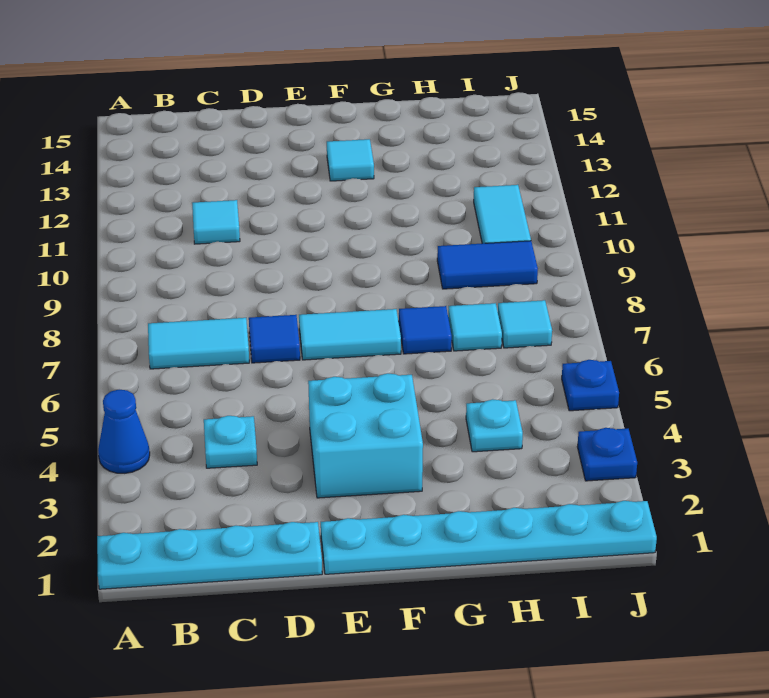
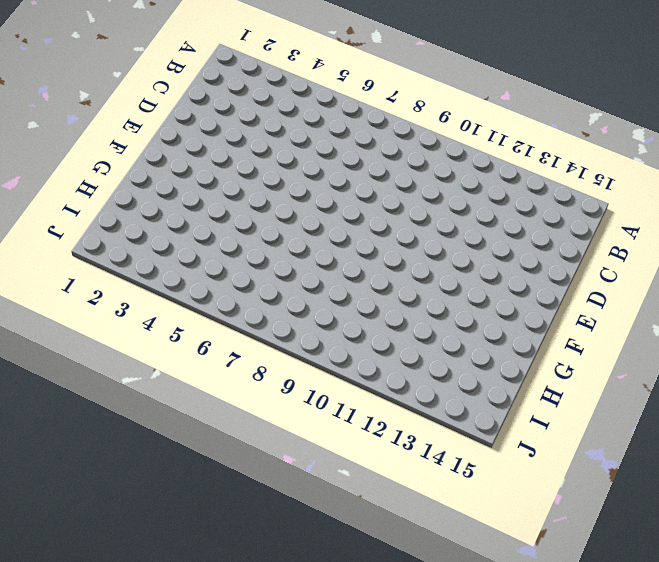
none -> cyan 1x4 plate [97,522,322,589]
none -> blue 1x1 cone [98,390,150,474]
none -> cyan 1x2 tile [148,318,249,369]

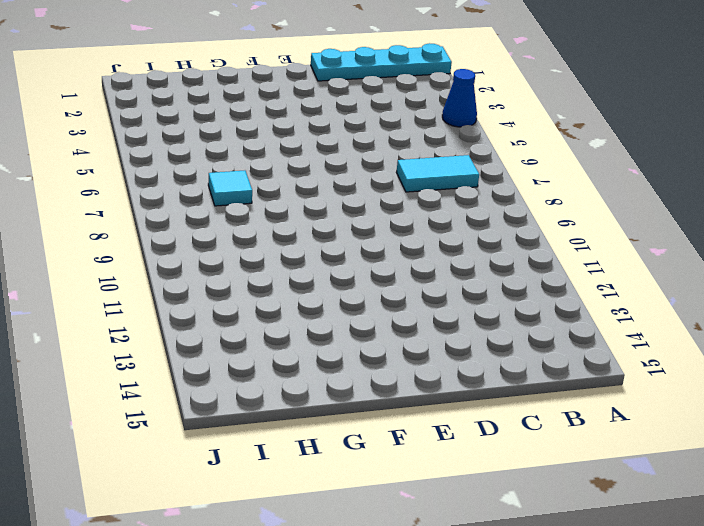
none -> cyan 1x1 plate [204,416,257,468]
none -> cyan 1x1 tile [192,200,240,244]
none -> blue 1x1 tile [249,315,300,363]

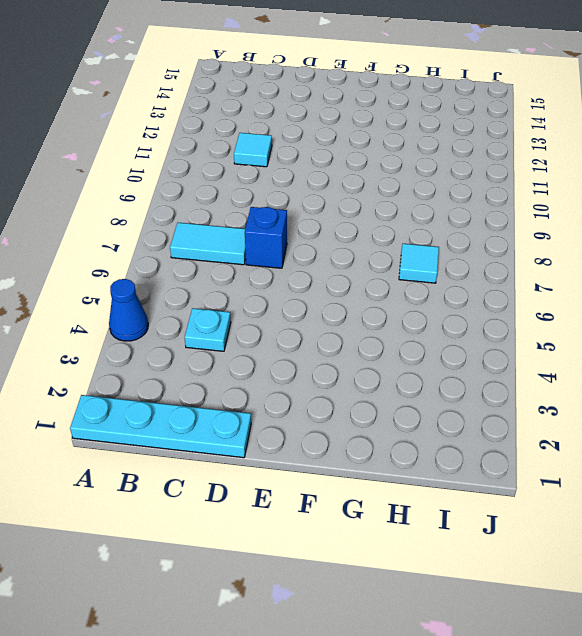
blue 1x1 brick [245,207,287,268] -> blue 1x1 tile [249,315,300,363]
none -> cyan 1x6 plate [321,501,657,574]
none -> cyan 2x2 brick [308,373,423,498]
none -> cyan 1x2 tile [299,309,401,360]

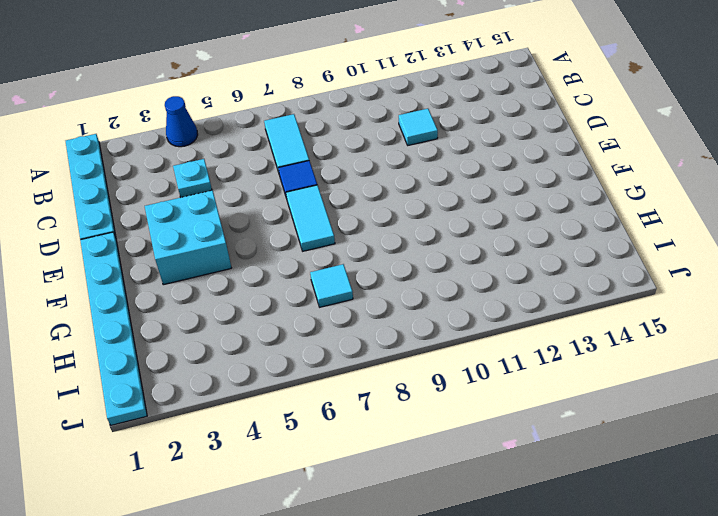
none -> cyan 1x1 tile [327,139,374,181]
none -> blue 1x1 tile [399,306,452,354]
none -> cyan 1x1 plate [466,399,523,452]

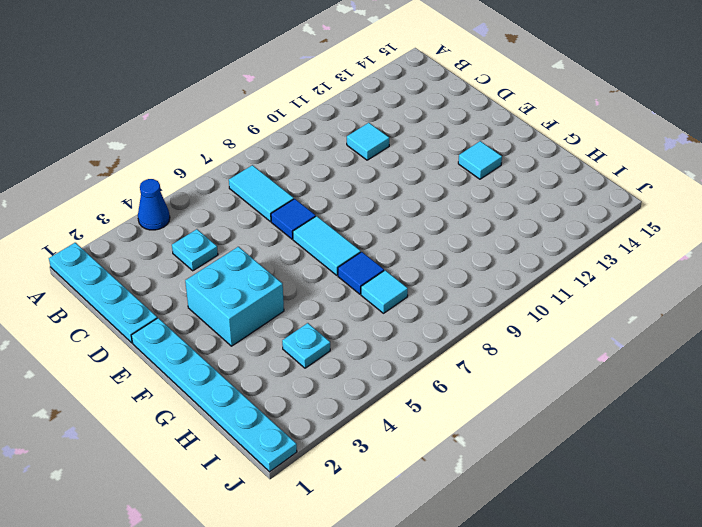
none -> blue 1x2 tile [437,241,538,289]
none -> cyan 1x1 tile [498,300,552,348]
none -> cyan 1x2 tile [474,185,531,244]

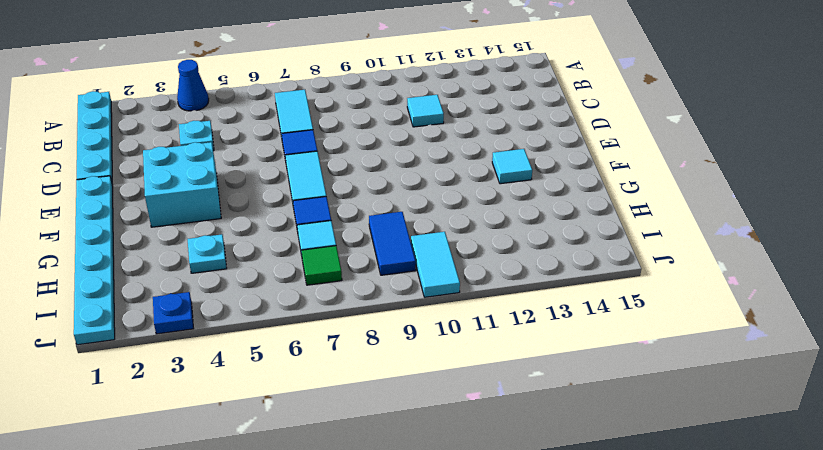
green 1x1 tile [301,246,342,285] -> cyan 1x1 tile [498,300,552,348]
cyan 1x2 tile [411,232,460,297] -> cyan 1x2 tile turned to [474,185,531,244]
none -> blue 1x1 plate [562,360,619,411]

